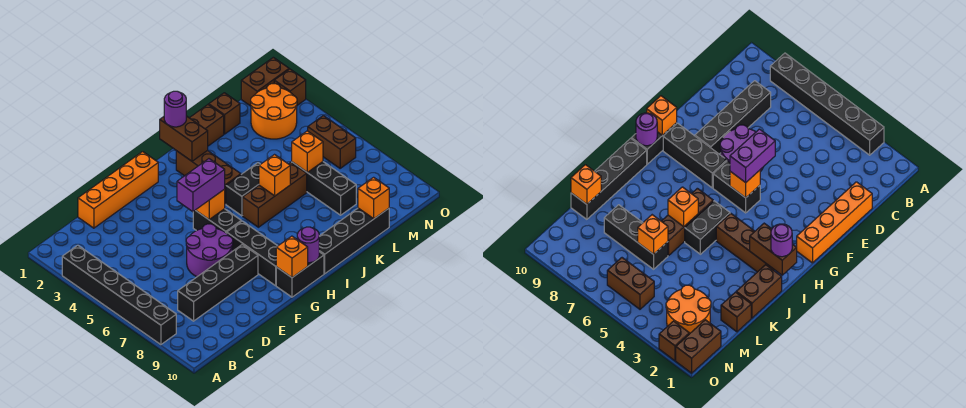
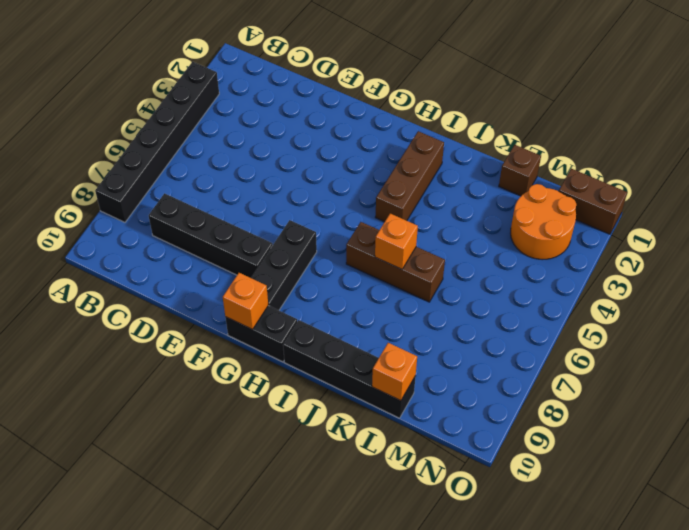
none -> orange 1x4 brick [78,152,158,228]
none -> purple 2x2 round brick [186,224,233,277]
none -> black 1x2 brick [193,209,241,233]

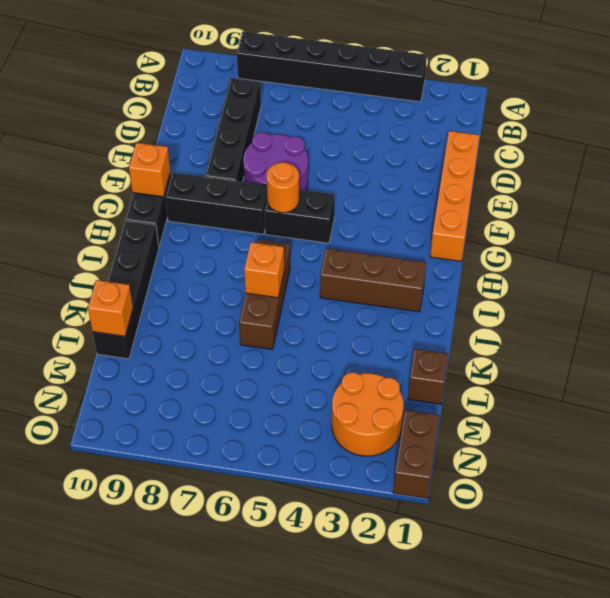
orange 1x1 round brick [267,162,299,213] -> none
none -> black 1x2 brick [226,163,260,216]
none -> brown 1x2 brick [190,105,224,146]
none -> black 1x3 brick [292,162,356,215]

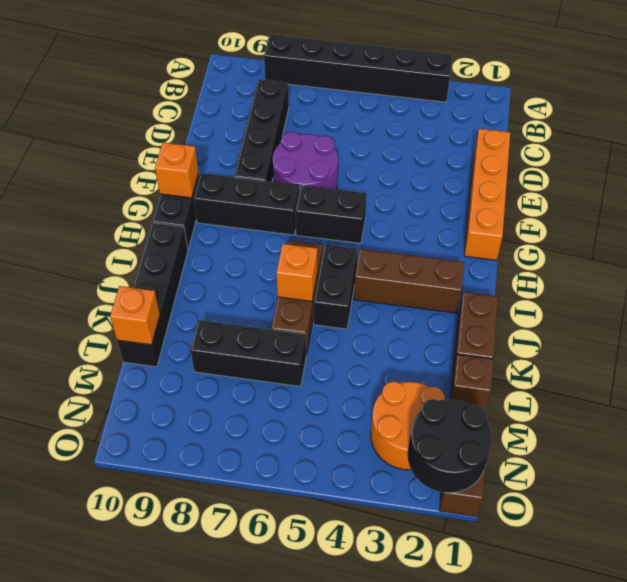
black 2x2 round brick [408,399,492,493] -> none
none -> brown 1x2 brick [308,116,356,168]
none -> brown 1x1 brick [274,69,306,106]
none -> orange 1x1 brick [196,189,225,219]

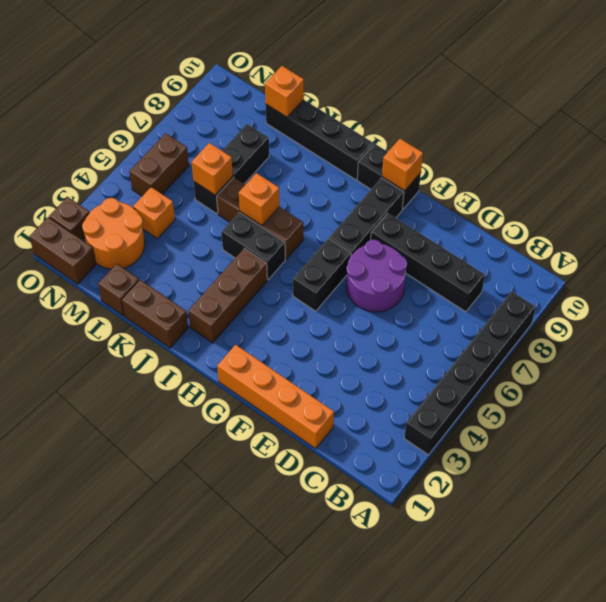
orange 1x1 brick [133,187,175,238] -> orange 1x1 brick moved to [196,189,225,219]
none -> purple 1x1 round brick [297,227,319,263]
none -> brown 1x2 brick [160,116,208,161]
none -> purple 1x2 brick [177,159,225,212]

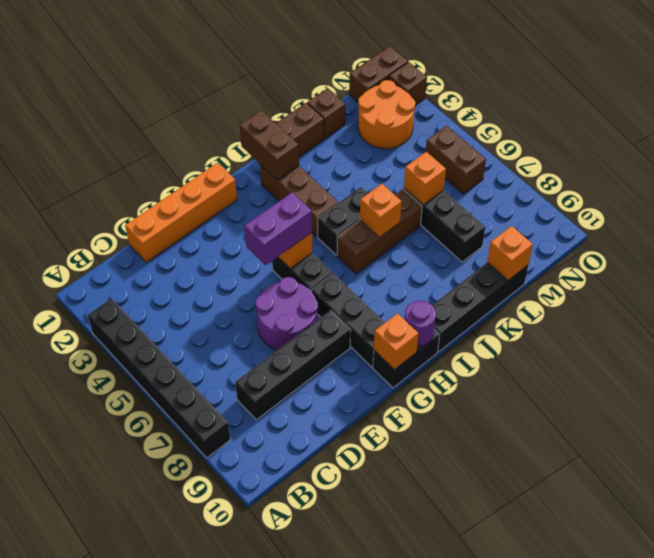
none -> purple 1x1 round brick [164,91,186,127]

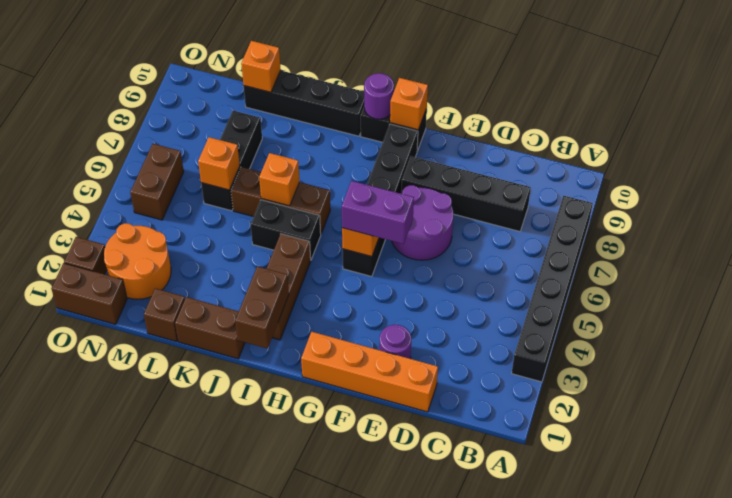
purple 1x1 round brick [379,325,411,359] -> purple 1x1 round brick moved to [164,91,186,127]

